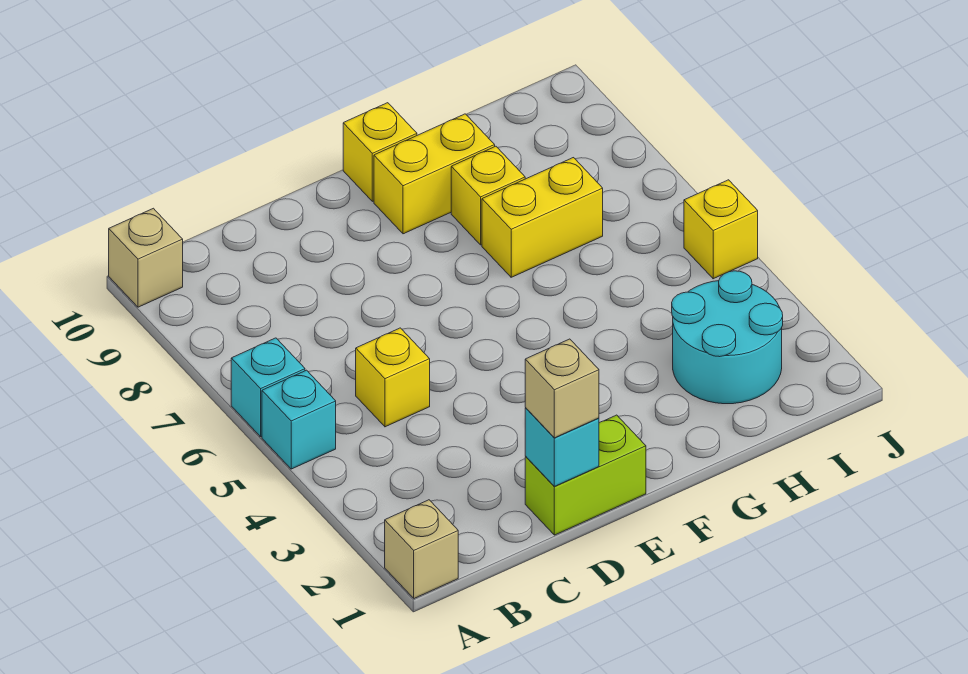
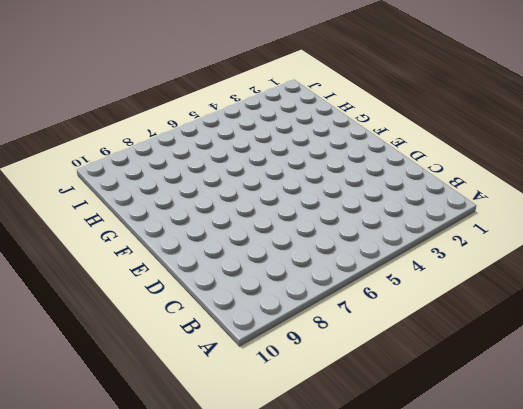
none -> tan 1x1 brick [385,500,458,598]
none -> cyan 1x1 brick [262,370,336,469]
none -> cyan 1x1 brick [231,338,305,437]

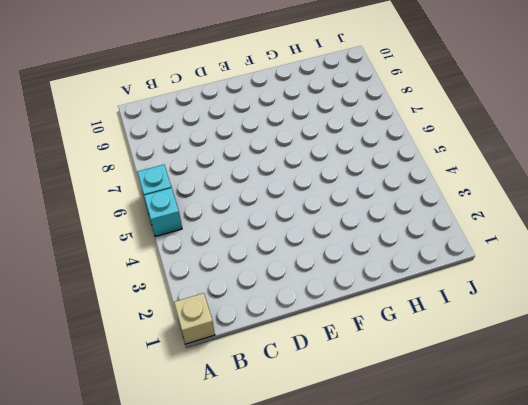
none -> tan 1x1 brick [109,208,183,307]
none -> yellow 1x1 brick [356,328,430,427]
none -> lime 1x2 brick [525,415,646,535]

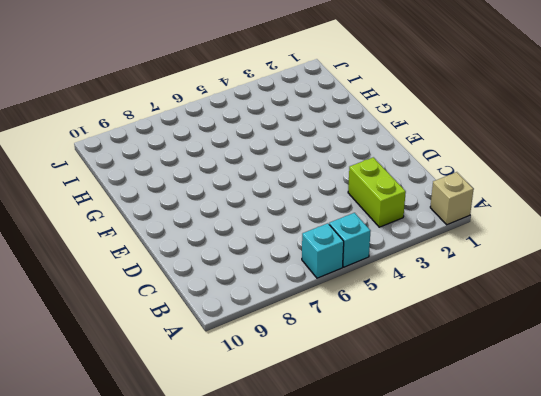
lime 1x2 brick [348,157,406,227] -> lime 1x2 brick moved to [525,415,646,535]
none -> tan 1x1 brick [109,208,183,307]
none -> yellow 1x1 brick [356,328,430,427]
none -> yellow 1x2 brick [374,114,495,234]

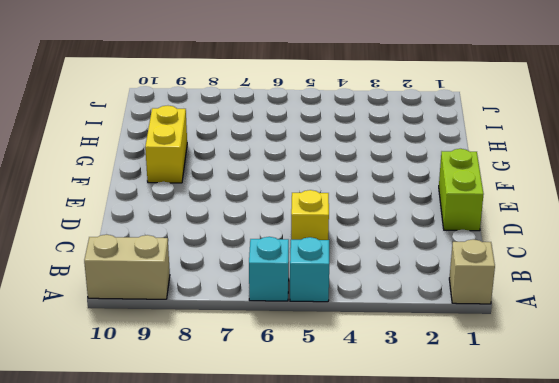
tan 1x2 brick [84,235,170,299] -> tan 1x1 brick [109,208,183,307]
none -> yellow 1x1 brick [343,103,417,201]
none -> yellow 1x2 brick [482,158,603,277]
none -> yellow 1x1 brick [451,146,525,245]

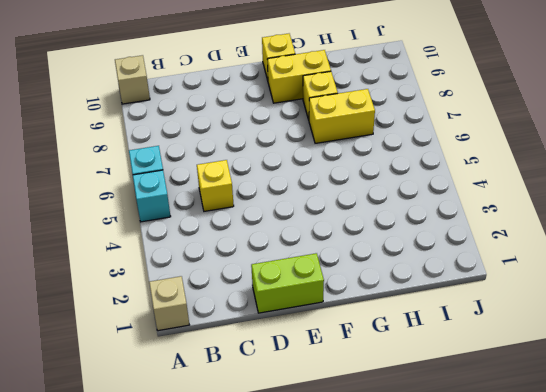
none -> cyan 2x2 round brick [672,271,783,404]
none -> yellow 1x1 brick [684,180,758,279]
none -> cyan 1x1 brick [525,408,599,486]

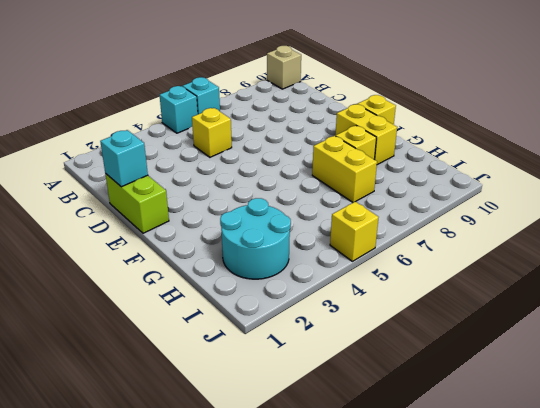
none -> tan 1x1 brick [385,500,458,598]
none -> tan 1x1 brick [525,339,599,438]

